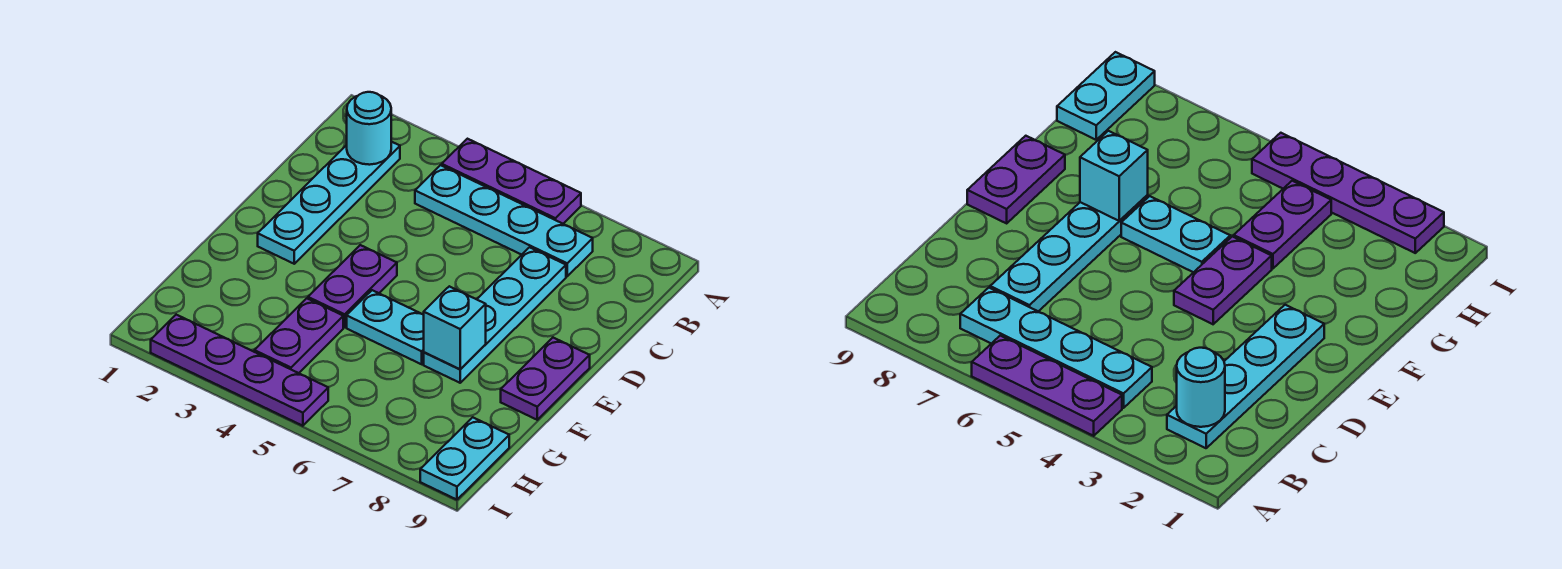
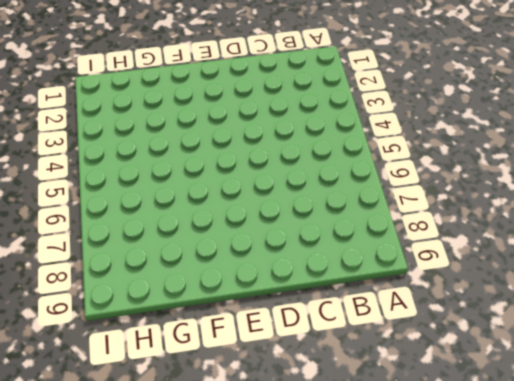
none -> purple 1x3 plate [442,139,581,224]
none -> cyan 1x4 plate [258,142,400,264]
none -> cyan 1x4 plate [415,165,593,276]

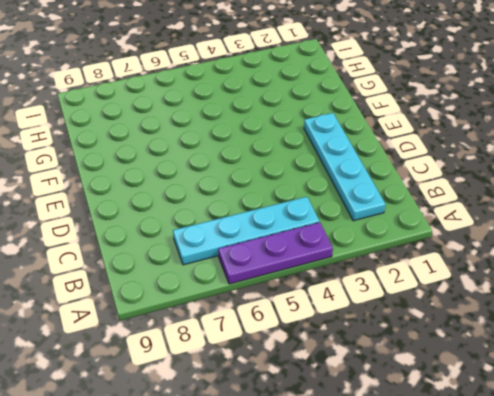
none -> cyan 1x4 plate [424,247,566,383]
none -> purple 1x2 plate [308,245,397,327]
none -> purple 1x2 plate [501,338,590,420]

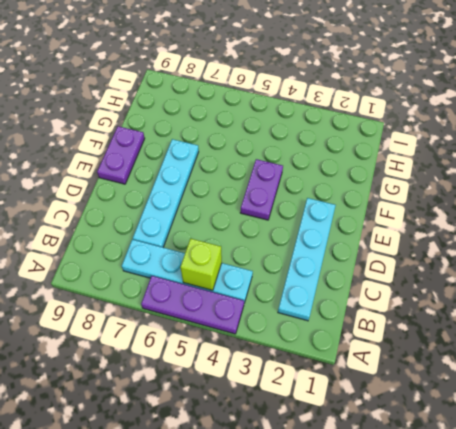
lime 1x1 brick [180,239,222,290] -> none
none -> cyan 1x2 plate [347,290,424,364]
none -> purple 1x2 plate [254,298,343,373]
none -> cyan 1x2 plate [420,417,509,500]

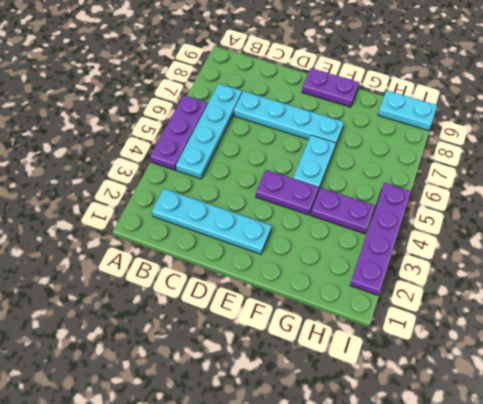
none -> cyan 1x1 round brick [347,92,391,165]
none -> cyan 1x1 brick [424,286,486,369]

